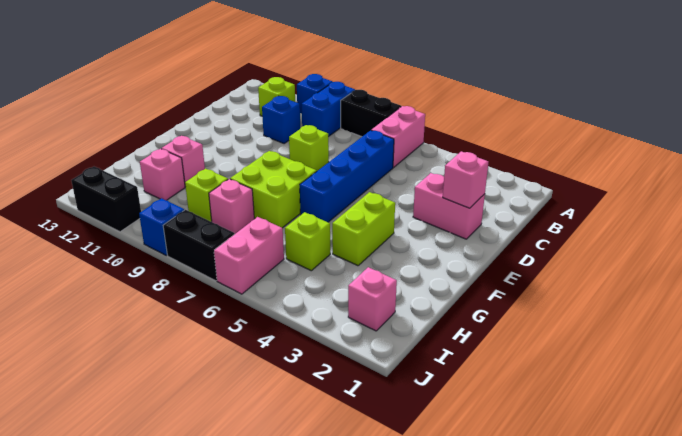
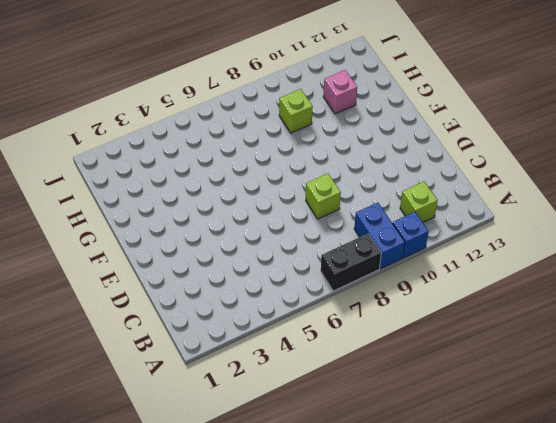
none -> pink 1x2 brick [371,106,425,168]
none -> blue 1x4 brick [300,130,394,222]
none -> blue 1x1 brick [262,96,300,143]

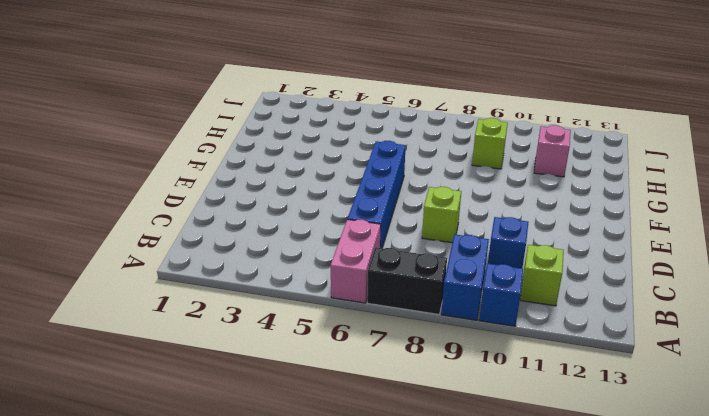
none -> pink 1x2 brick [413,173,485,239]
none -> lime 1x2 brick [332,192,395,266]
none -> lime 2x2 brick [230,151,317,228]

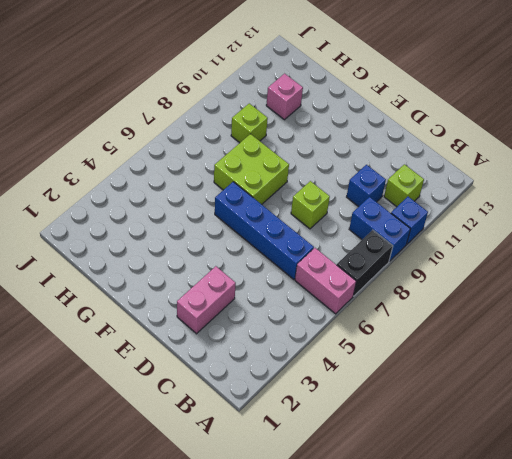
none -> lime 1x2 brick [332,192,395,266]
none -> pink 1x1 brick [161,136,205,182]
none -> lime 1x1 brick [285,212,330,271]

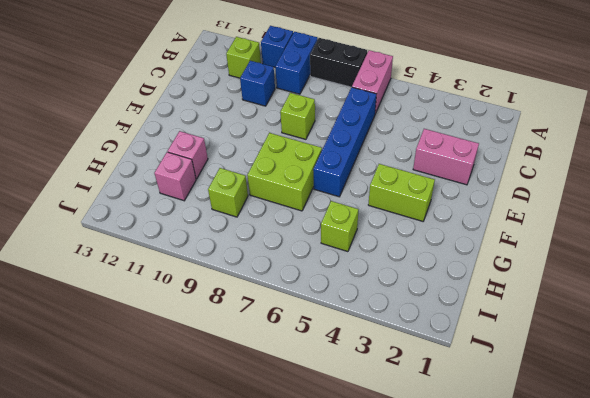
lime 1x2 brick [368,164,435,221] -> lime 1x2 brick turned to [332,192,395,266]
none -> pink 1x1 brick [209,179,254,234]
none -> pink 1x1 brick [348,267,397,331]
none -> pink 1x2 brick [214,217,284,294]

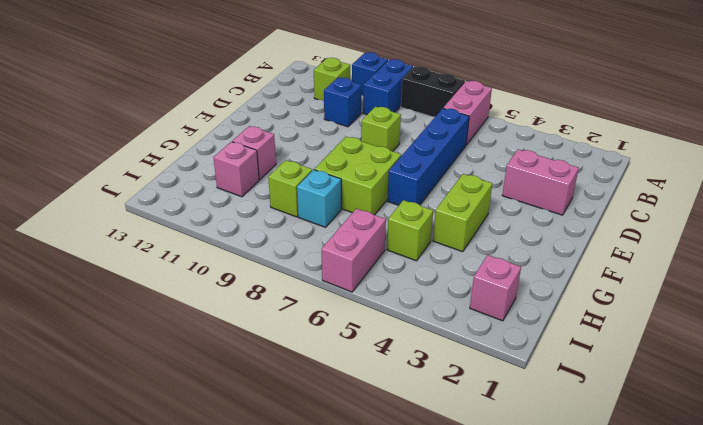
cyan 1x1 brick [297,170,341,227] -> pink 1x1 brick [209,179,254,234]
none -> black 1x2 brick [163,210,235,281]
none -> blue 1x1 brick [139,198,184,255]
none -> black 1x2 brick [71,167,141,232]

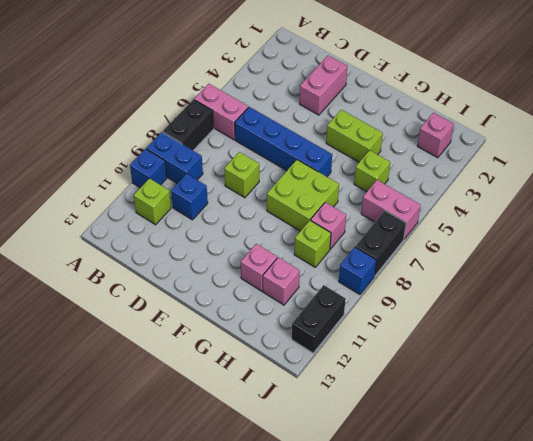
none -> pink 1x1 brick [443,151,488,208]

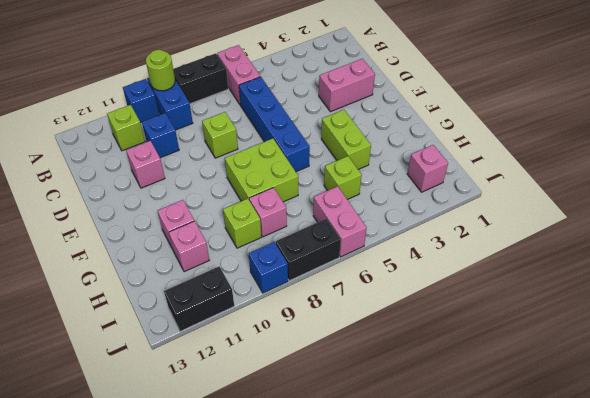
lime 1x1 round brick [146,50,175,91] -> none
pink 1x1 brick [126,141,165,188] -> pink 1x1 brick moved to [443,151,488,208]

